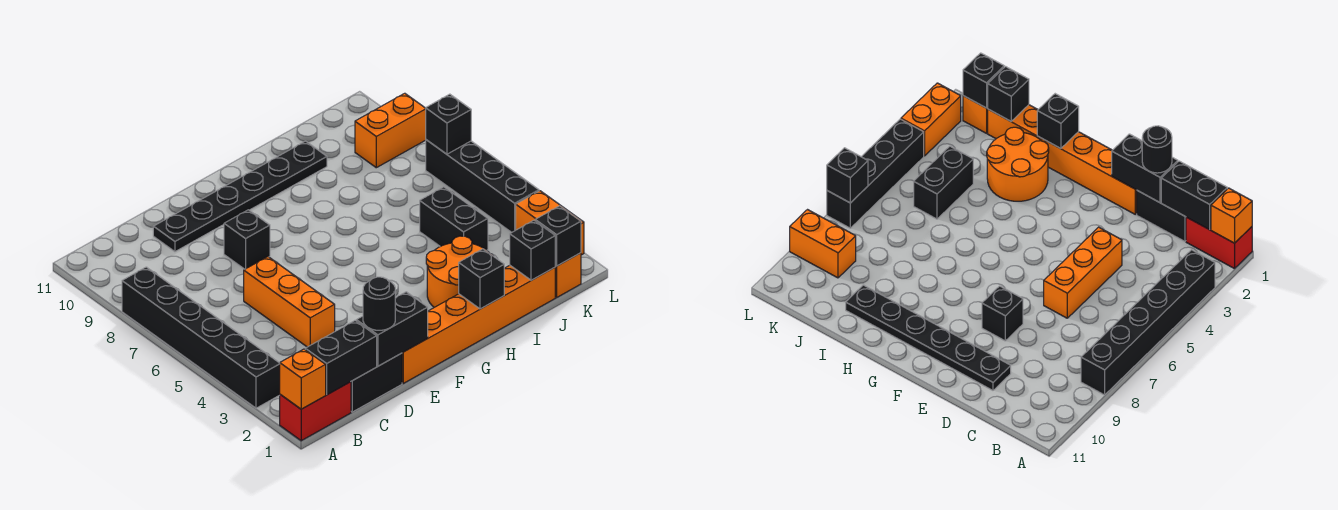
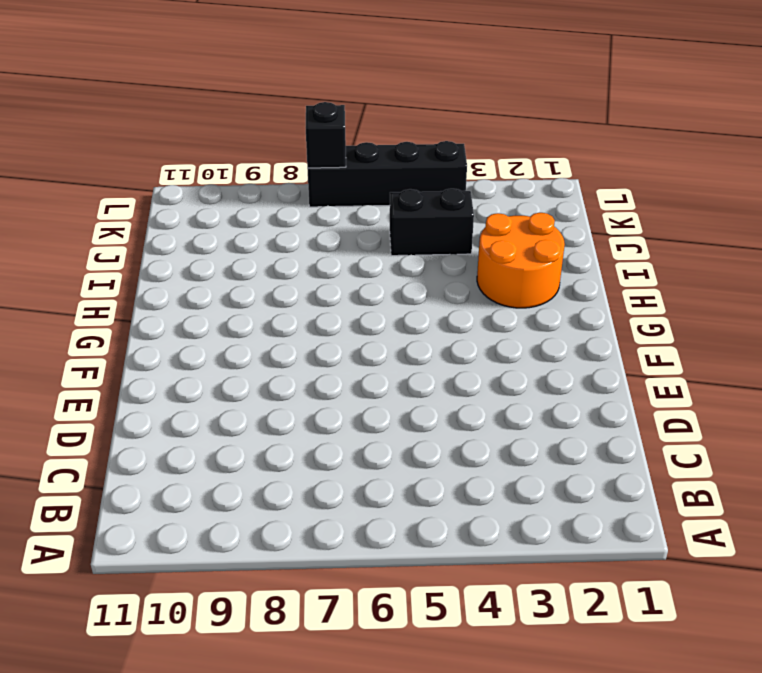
none -> red 1x2 brick [280,382,351,441]
none -> black 1x6 brick [122,267,280,408]
none -> black 1x2 brick [351,353,402,412]

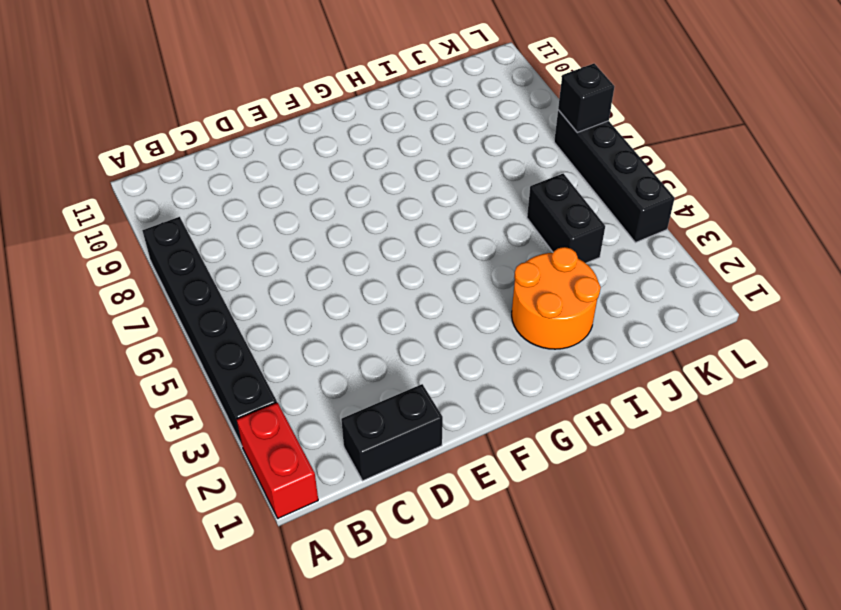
red 1x2 brick [237,403,318,518] -> red 1x2 brick turned to [280,382,351,441]
none -> orange 1x3 brick [244,257,335,347]
none -> black 1x6 plate [153,141,327,252]
none -> orange 1x6 brick [402,265,555,383]

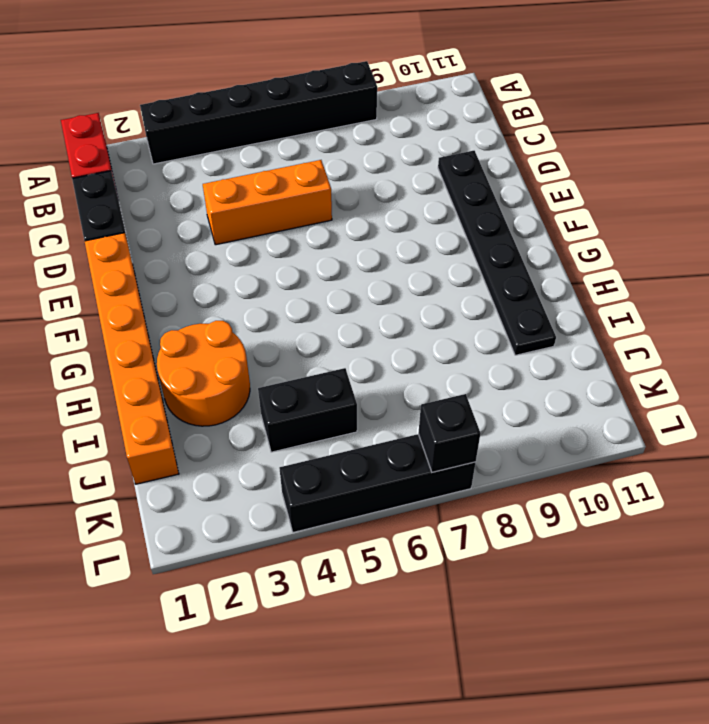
none -> black 1x1 brick [224,210,270,269]
none -> orange 1x1 brick [555,253,581,297]
none -> orange 1x2 brick [355,93,426,168]

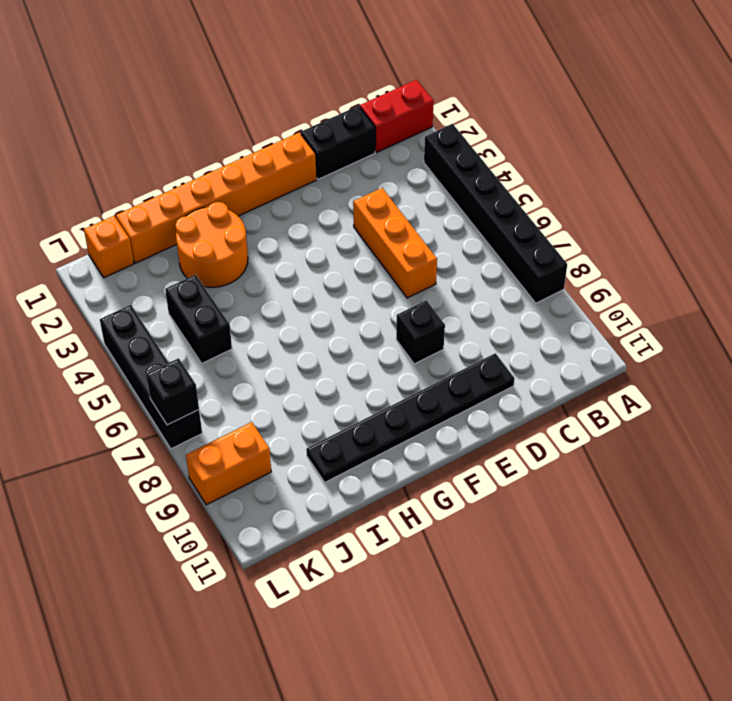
none -> orange 1x2 brick [516,191,584,255]
none -> orange 1x1 brick [280,349,326,409]
none -> black 1x2 brick [305,321,377,395]

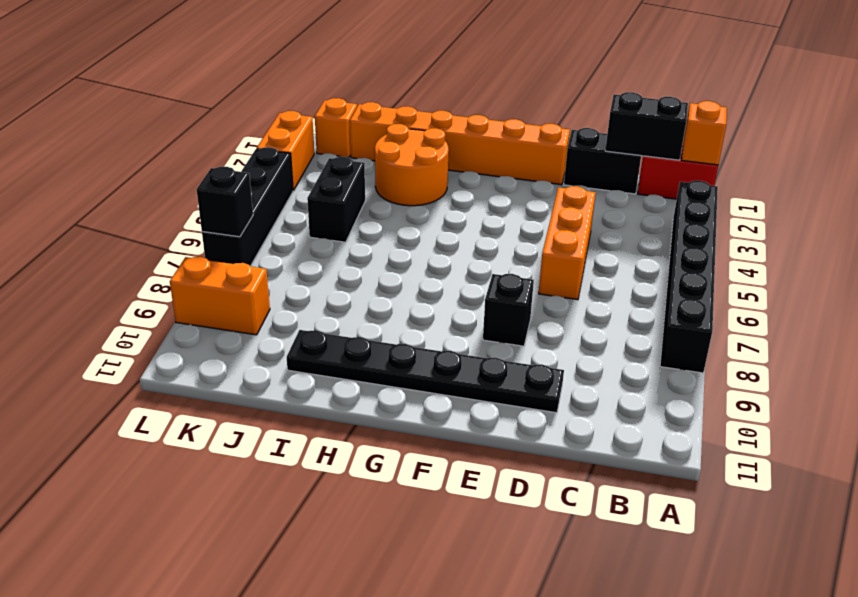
none -> black 1x2 brick [356,292,428,366]
none -> black 1x1 brick [459,249,504,309]
none -> black 1x1 brick [510,220,556,280]

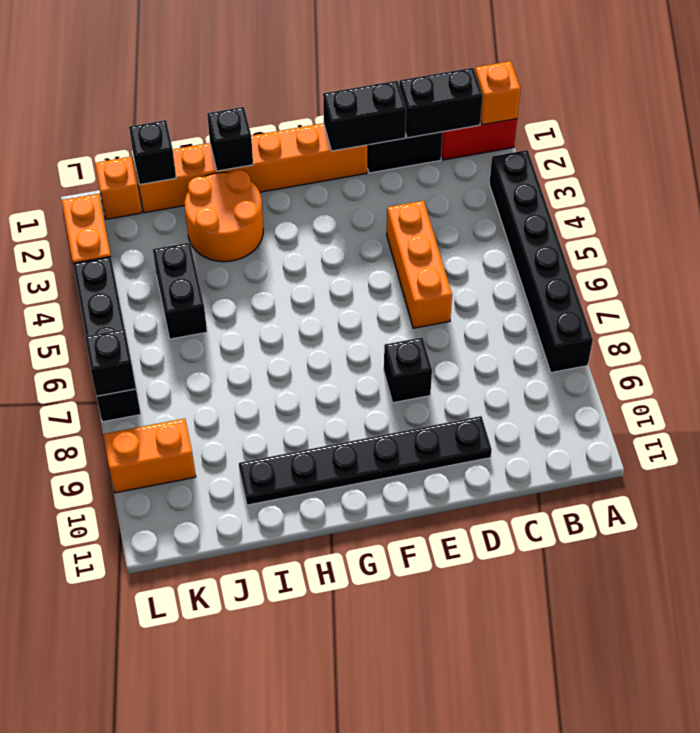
none -> black 1x1 brick [535,206,581,266]
none -> black 1x1 round brick [363,277,395,330]

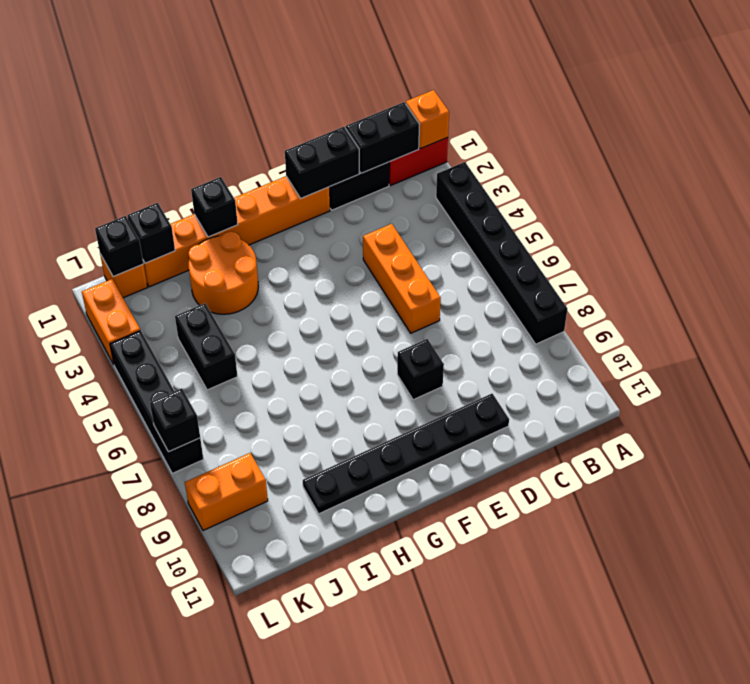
none -> black 1x1 round brick [363,277,395,330]

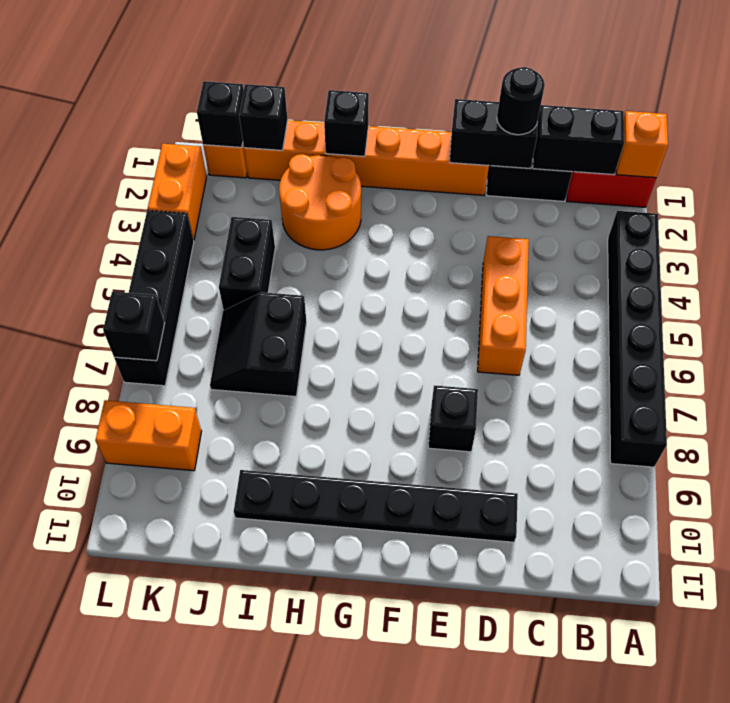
black 2x2 slope [210,292,307,396] -> none

